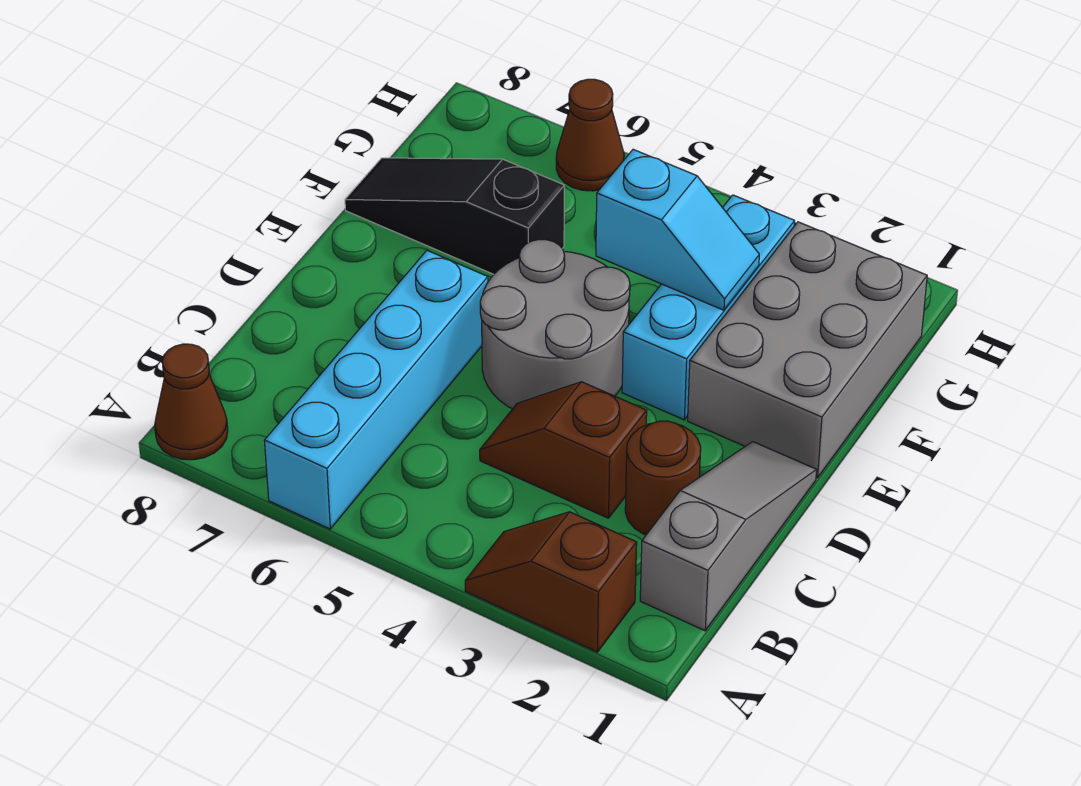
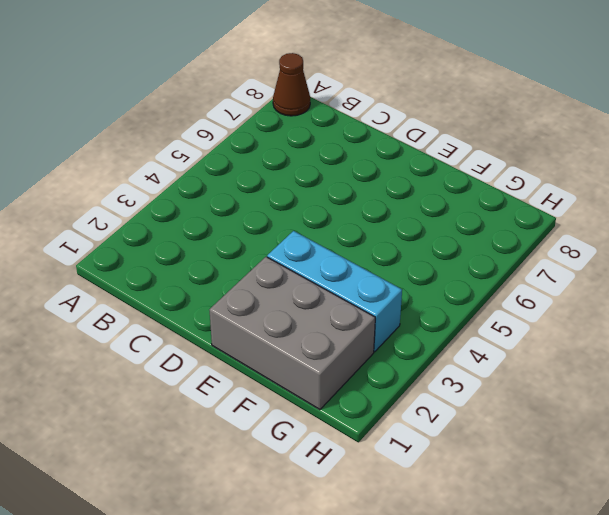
none -> brown 1x2 slope [465,512,637,652]
none -> cyan 1x4 brick [264,251,488,529]
none -> grey 1x3 slope [640,442,817,631]

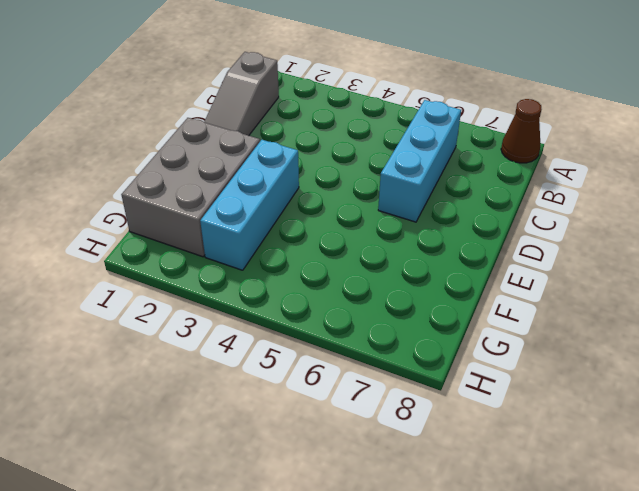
cyan 1x3 brick [378,100,461,222] -> cyan 1x4 brick [264,251,488,529]
none -> brown 1x2 slope [465,512,637,652]
none -> brown 1x1 round brick [625,421,701,535]
none -> brown 1x2 slope [480,382,647,518]

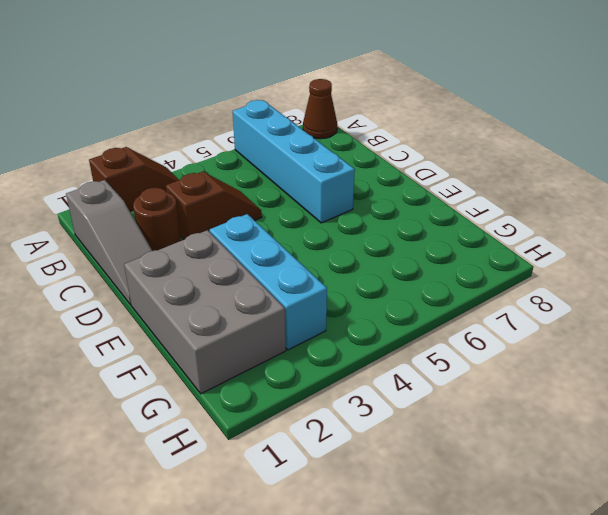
none -> grey 2x2 round brick [480,240,630,409]
none -> black 1x3 slope [345,158,564,274]
none -> brown 1x1 cone [556,79,624,191]

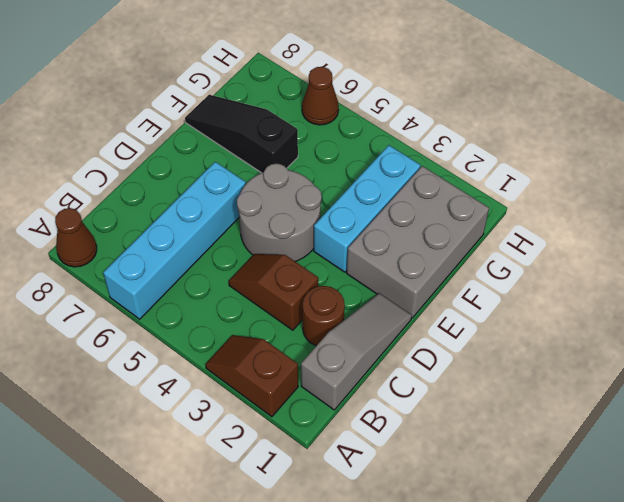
none -> cyan 1x2 slope [596,149,759,310]

